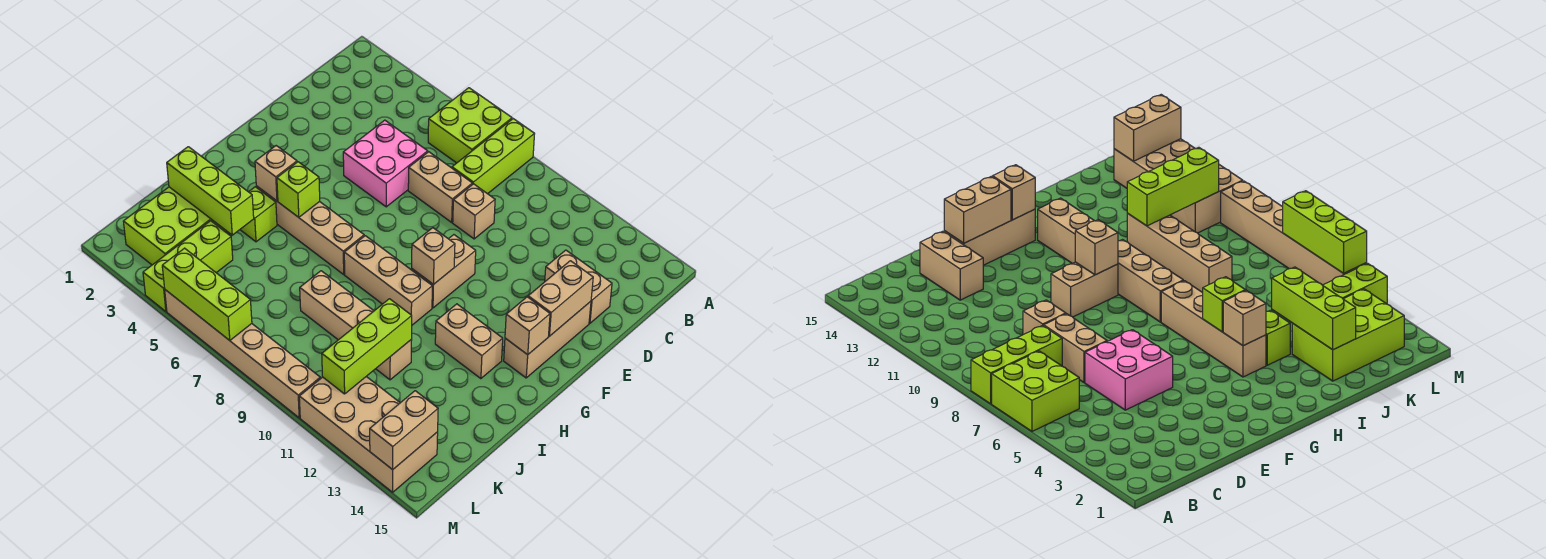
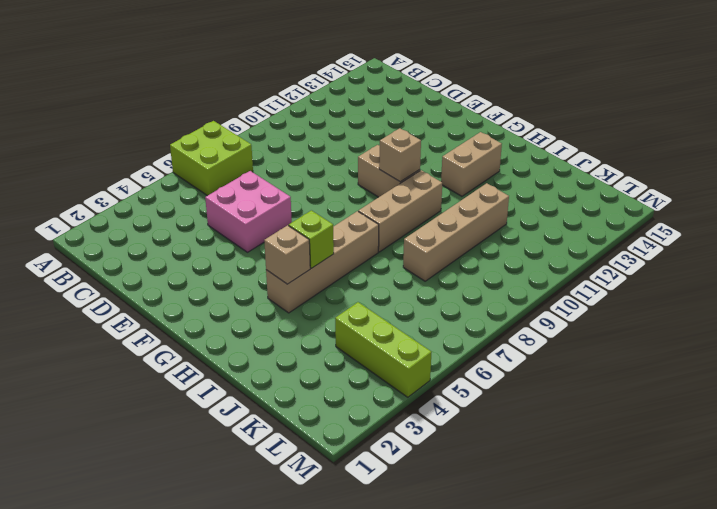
none -> lime 1x3 brick [452,119,534,194]
none -> tan 1x2 brick [408,152,472,222]
none -> tan 1x1 brick [453,184,495,239]

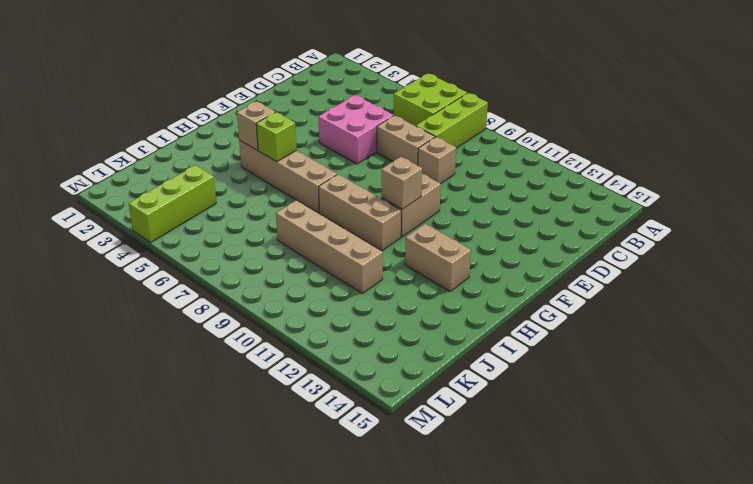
none -> tan 1x2 brick [545,250,612,323]
none -> tan 1x3 brick [504,301,591,378]
none -> lime 1x1 brick [240,187,277,242]

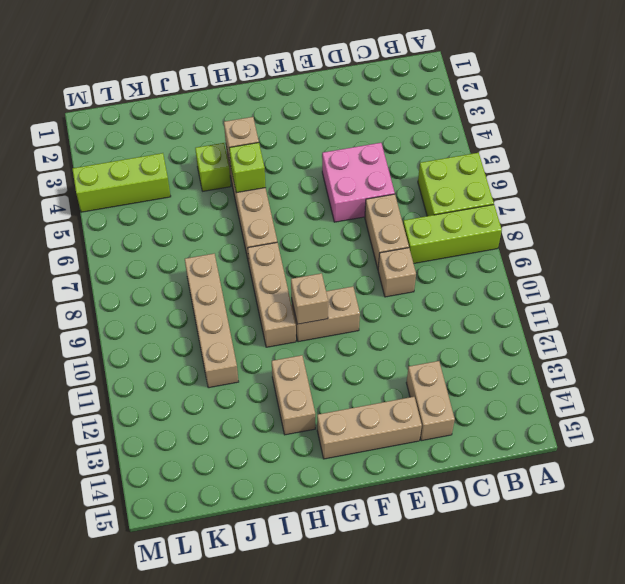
none -> lime 2x3 brick [123,187,227,265]
none -> tan 2x4 brick [299,377,438,492]
none -> tan 1x6 brick [165,290,320,418]

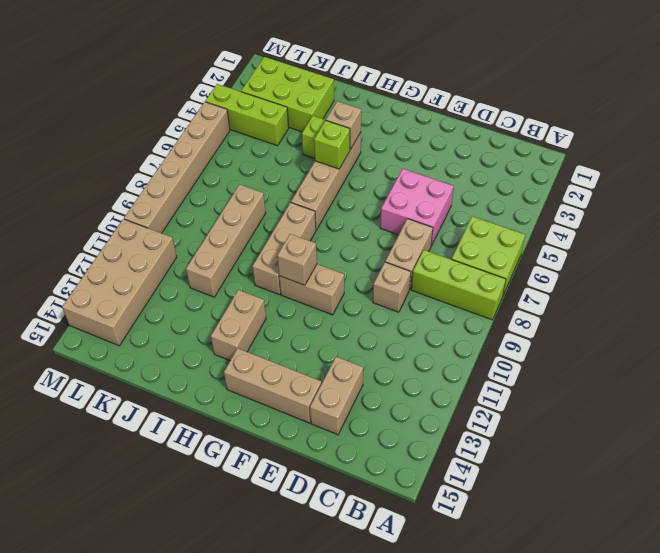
none -> tan 1x2 brick [528,261,593,336]
none -> tan 1x1 brick [505,297,550,355]
none -> lime 1x3 brick [167,147,254,235]

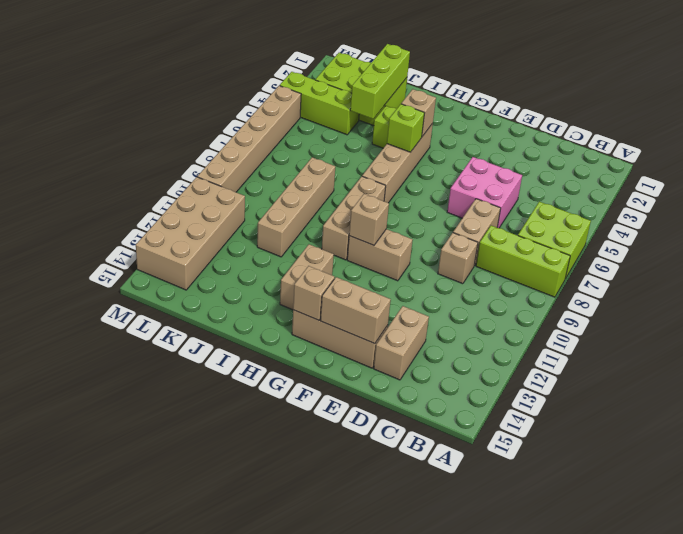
none -> lime 1x3 brick [322,299,412,394]
none -> tan 1x2 brick [370,391,438,470]
none -> lime 1x3 brick [162,248,252,340]

